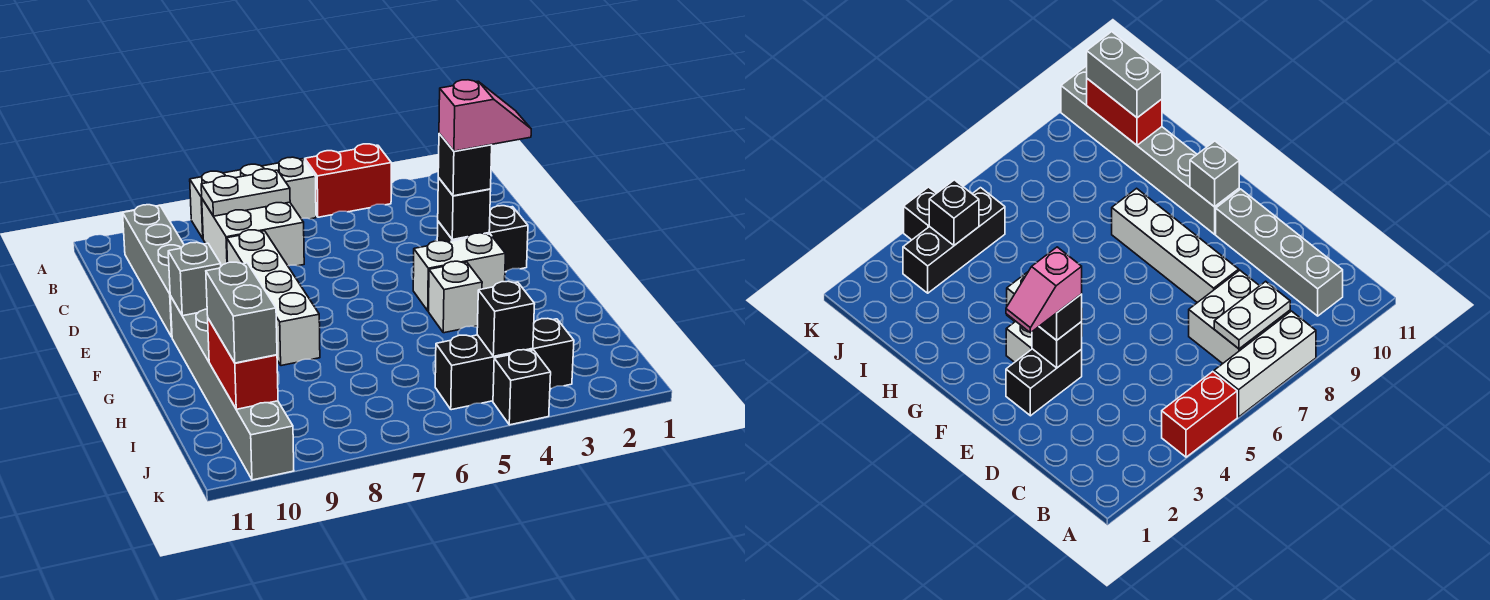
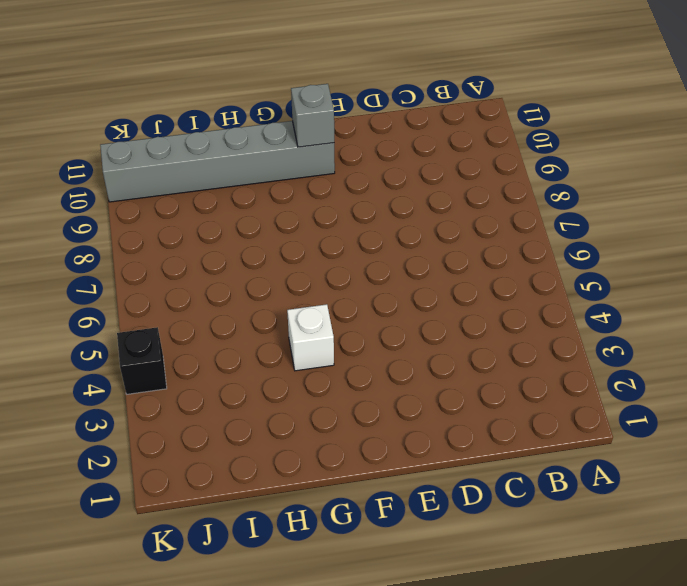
none -> red 1x2 brick [305,144,391,217]
none -> white 1x3 brick [190,157,316,238]
none -> white 2x2 brick [202,199,304,266]

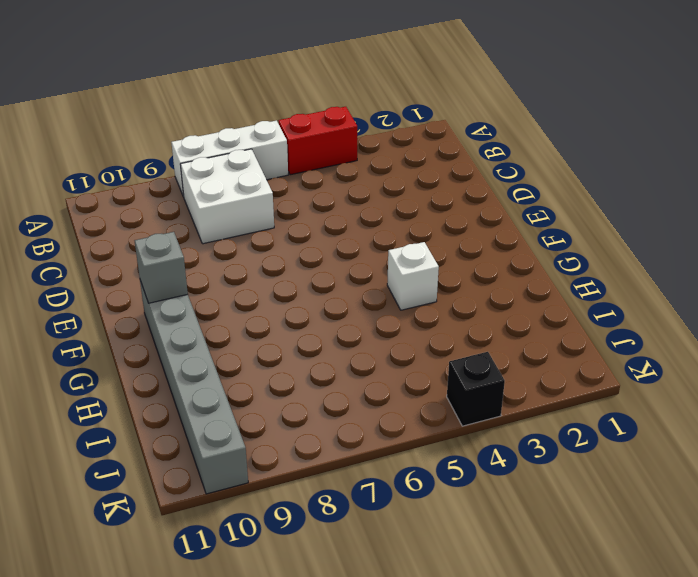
none -> grey 1x4 brick [123,205,184,337]
none -> white 1x4 brick [227,230,320,366]
none -> black 1x2 brick [437,206,528,272]

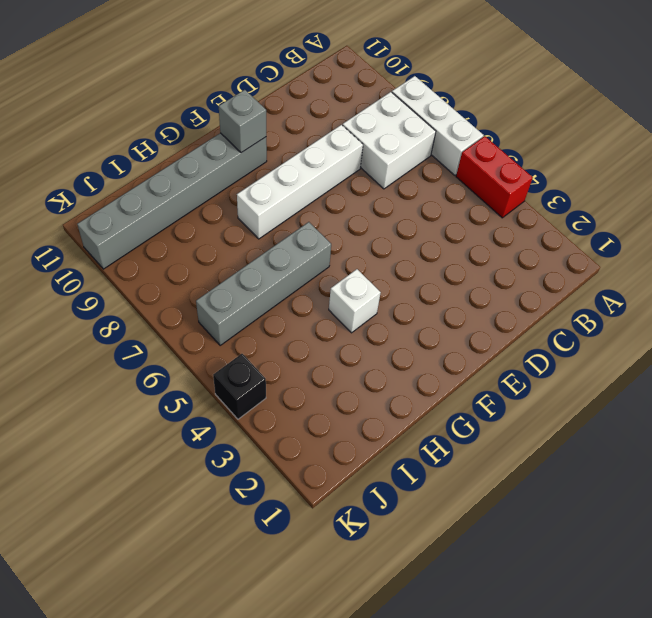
grey 1x4 brick [196,222,331,345] -> grey 1x4 brick moved to [123,205,184,337]
none -> black 1x2 brick [437,206,528,272]
none -> white 1x2 brick [413,233,505,311]
none -> black 1x3 brick [435,318,574,410]

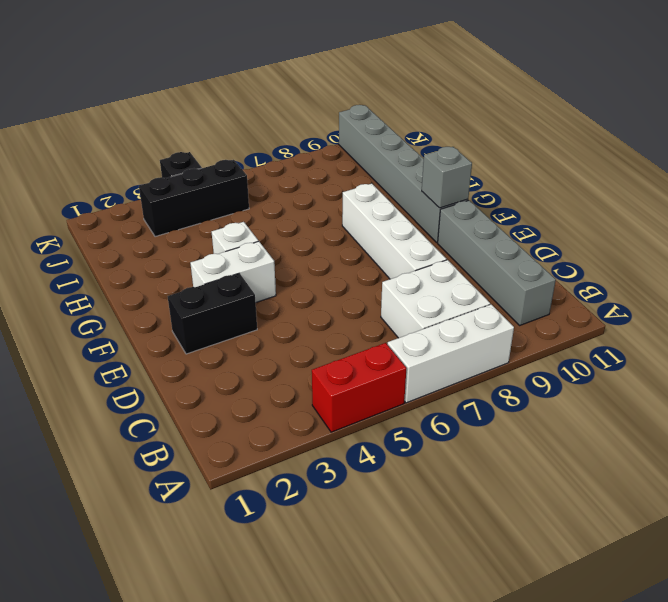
none -> white 1x2 plate [201,169,290,216]
none -> black 1x1 brick [438,178,491,239]
none -> red 1x2 brick [208,319,278,409]

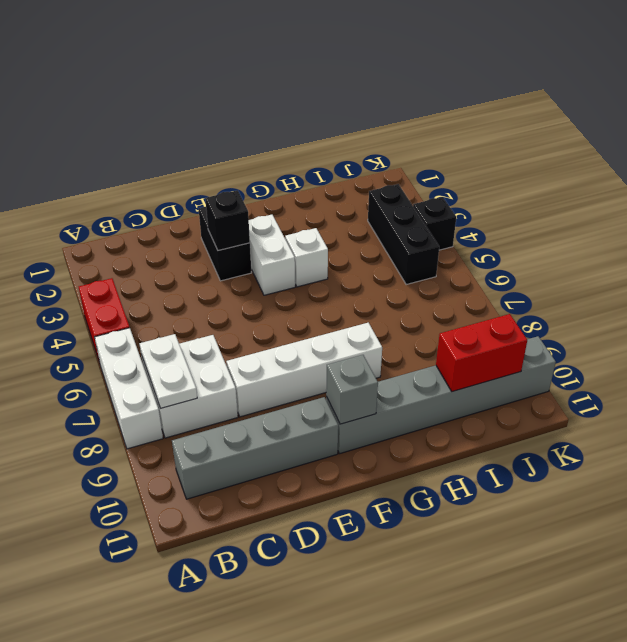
none -> black 1x1 brick [477,281,535,356]
none -> black 1x1 brick [438,133,492,196]
none -> grey 1x2 brick [206,262,277,363]

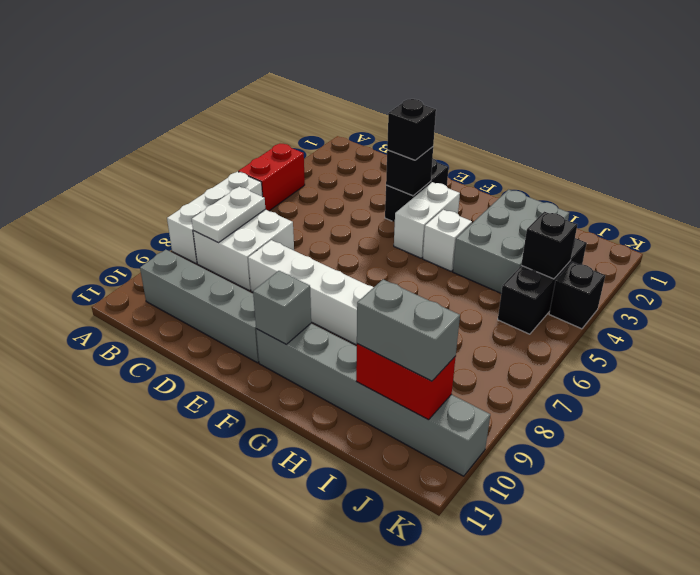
grey 2x3 brick [453,190,569,293] -> none
none -> pink 1x2 slope [439,80,531,151]

